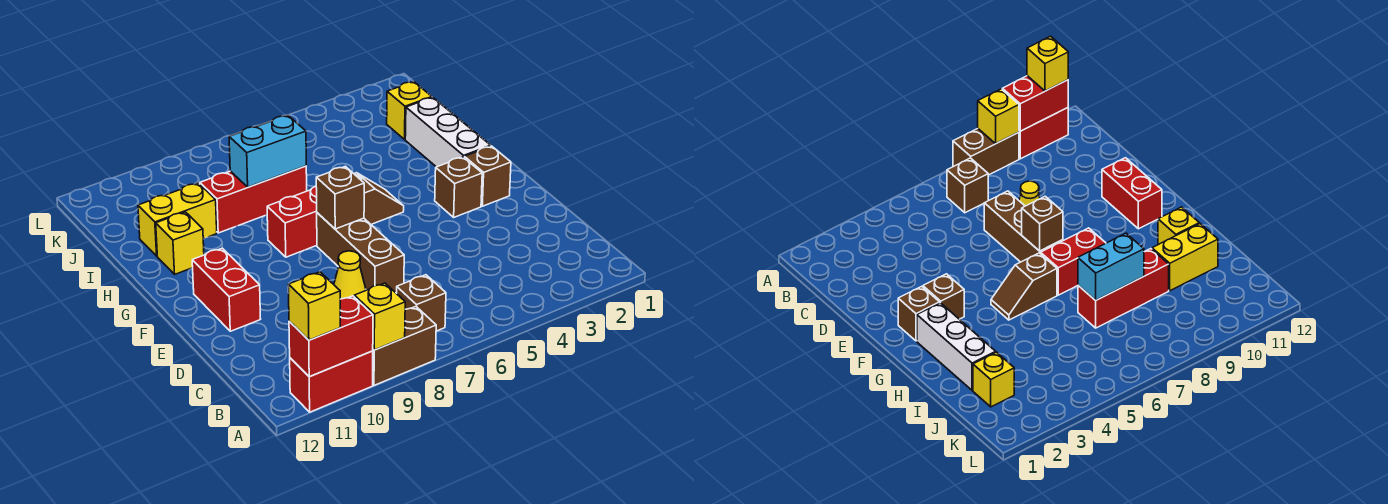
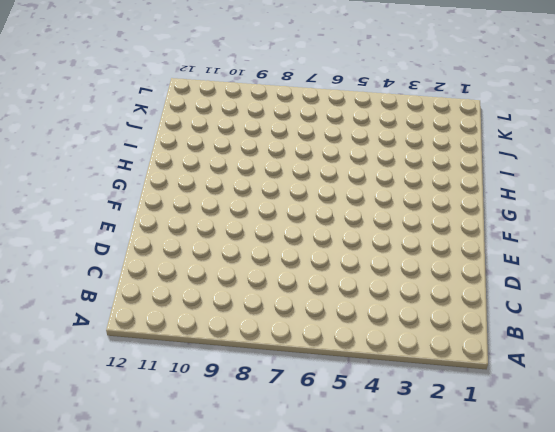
none -> brown 1x2 brick [373,307,436,385]
none -> red 1x2 brick [290,351,373,412]
none -> brown 1x1 brick [396,275,446,331]

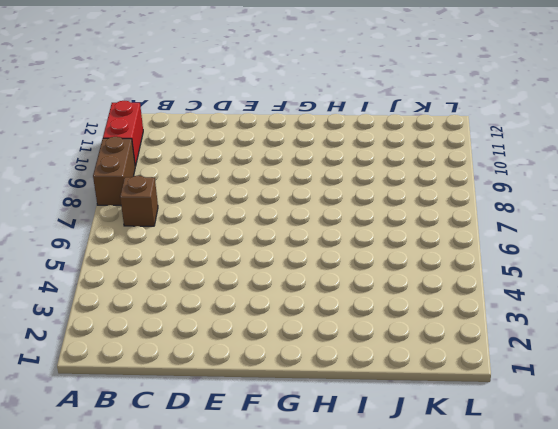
none -> brown 1x3 brick [317,213,404,293]
none -> yellow 1x1 cone [334,251,366,299]
none -> red 1x2 brick [192,248,260,331]

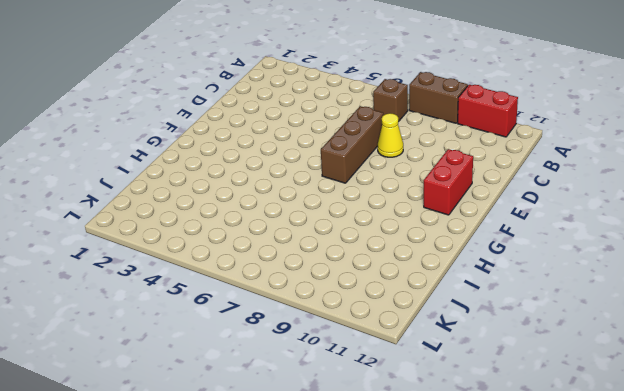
none -> brown 1x1 brick [464,146,511,206]
none -> brown 1x1 brick [435,157,482,217]
none -> white 1x3 brick [405,97,491,167]

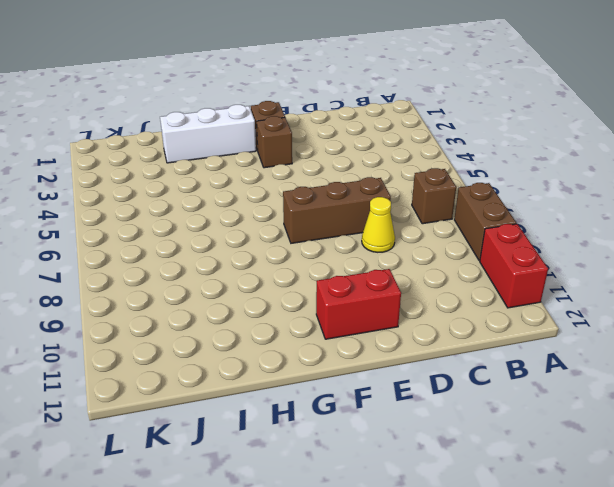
none -> brown 1x2 slope [354,173,404,224]
none -> red 1x2 brick [267,186,317,257]
none -> yellow 1x1 brick [156,212,204,274]

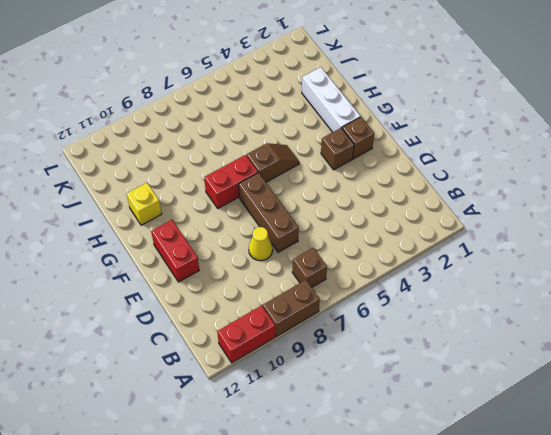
none -> red 1x3 brick [200,166,307,233]
none -> yellow 1x2 brick [138,183,217,256]
none -> yellow 1x1 brick [387,82,432,139]

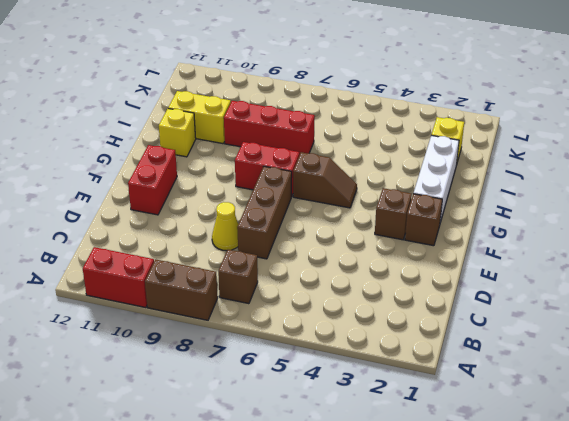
none -> yellow 1x1 brick [354,283,405,350]
none -> red 1x2 brick [289,296,373,377]
none -> brown 1x1 brick [316,166,364,229]

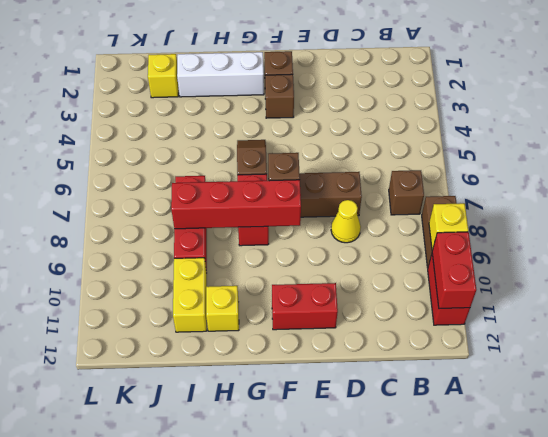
red 1x4 brick [171,180,301,229] -> cyan 1x2 brick [229,115,306,187]
none -> yellow 1x1 brick [288,272,340,340]

